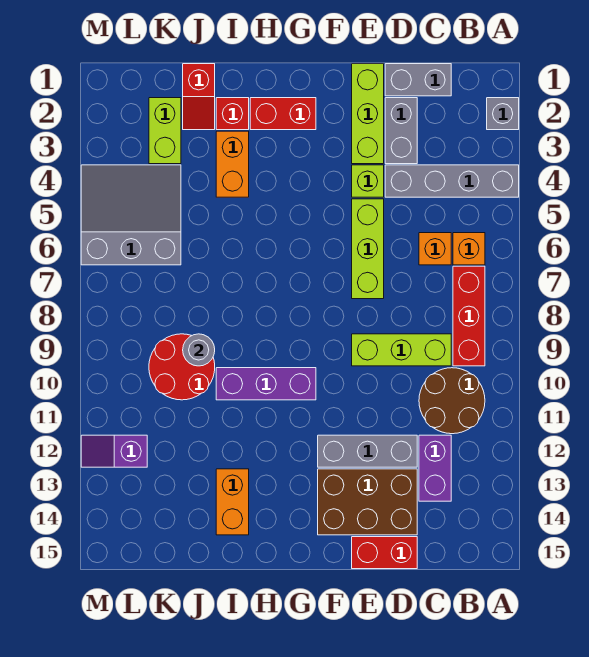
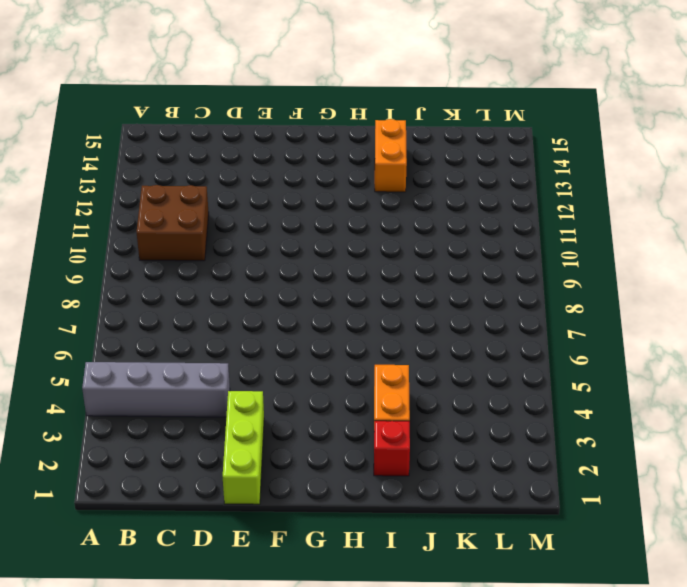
brown 2x2 brick [137,185,209,261] -> brown 2x2 round brick [419,368,485,434]
none -> grey 1x1 brick [487,98,519,130]
none -> orange 1x1 brick [453,233,485,265]
none -> red 1x3 brick [453,266,485,366]

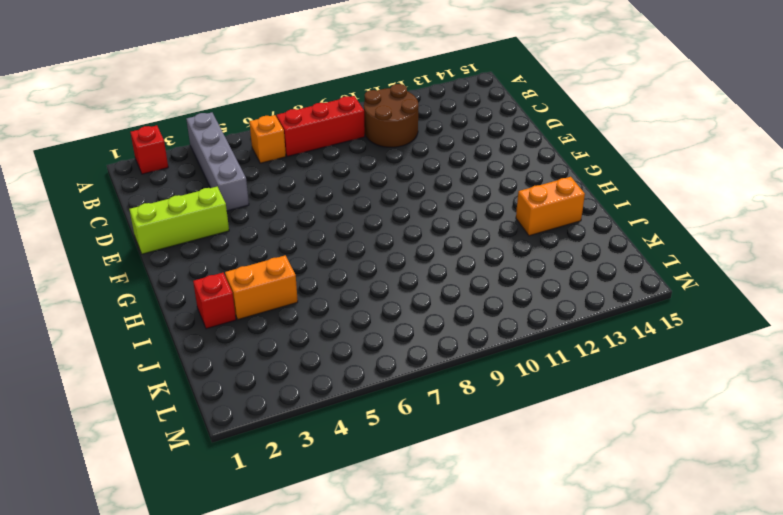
red 1x1 brick [131,125,168,174] -> grey 1x1 brick [487,98,519,130]
none -> grey 1x2 brick [385,64,451,96]
none -> orange 1x1 brick [419,233,451,265]
none -> lime 1x3 brick [352,334,451,366]

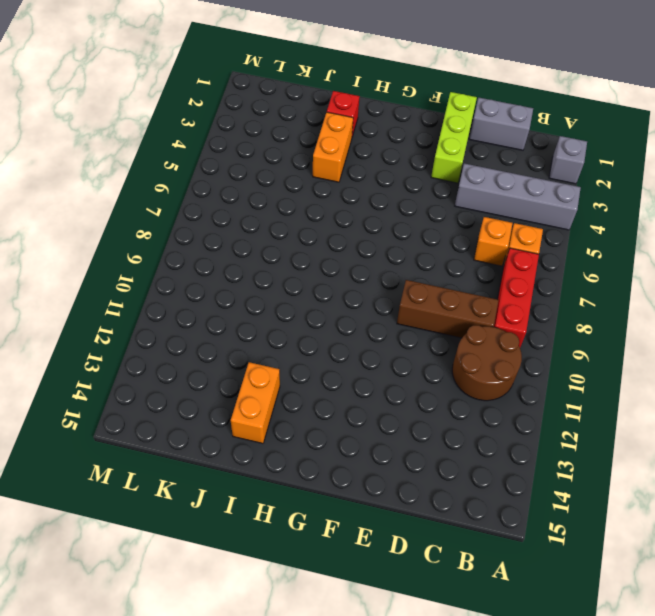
brown 1x3 brick [397,280,499,338] -> lime 1x3 brick [352,334,451,366]
none -> purple 1x2 brick [419,435,451,501]
none -> grey 1x2 brick [385,98,417,164]
none -> grey 1x3 brick [318,435,417,467]

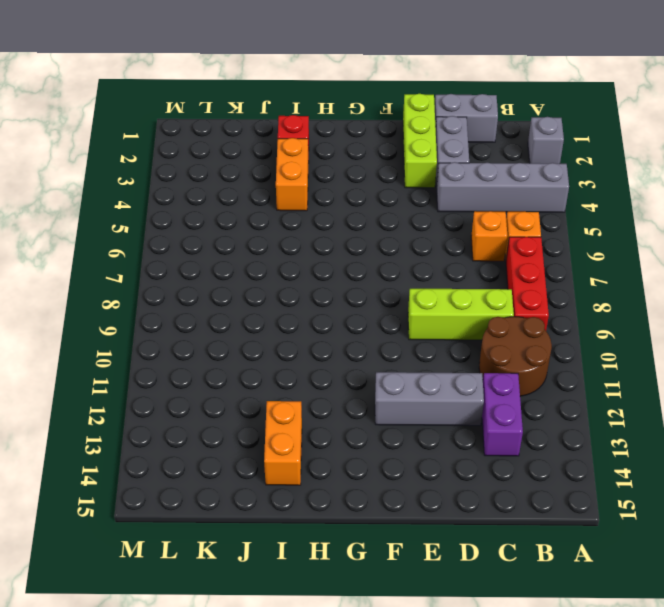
none -> brown 2x3 brick [318,469,417,535]
none -> red 1x2 brick [352,537,417,569]
none -> lime 1x1 brick [352,165,384,197]

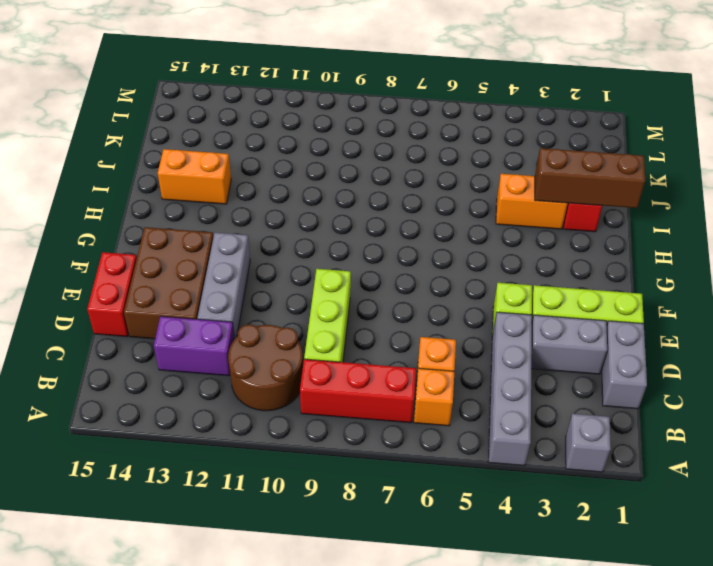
brown 1x3 brick [535,148,645,208] -> none
none -> lime 1x3 brick [352,199,384,299]
none -> red 1x2 brick [250,98,316,130]
none -> purple 1x3 brick [216,368,316,400]

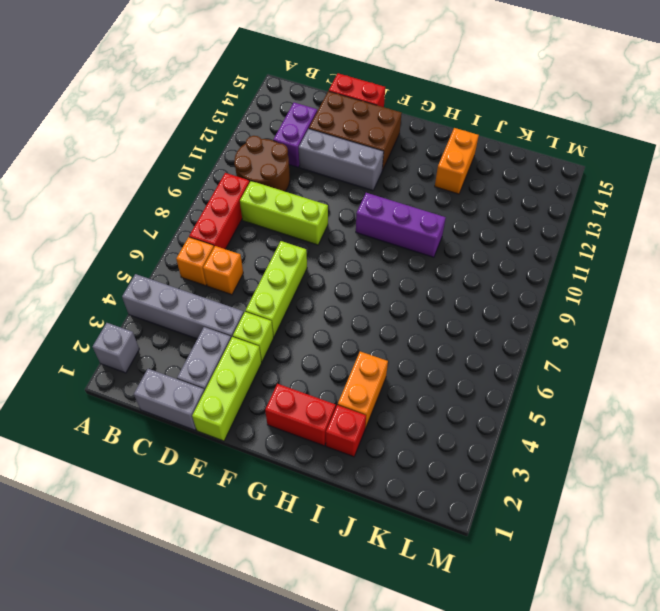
none -> red 1x2 slope [183,64,215,130]
none -> red 2x2 round brick [149,334,215,400]
none -> lime 1x2 brick [149,98,181,164]

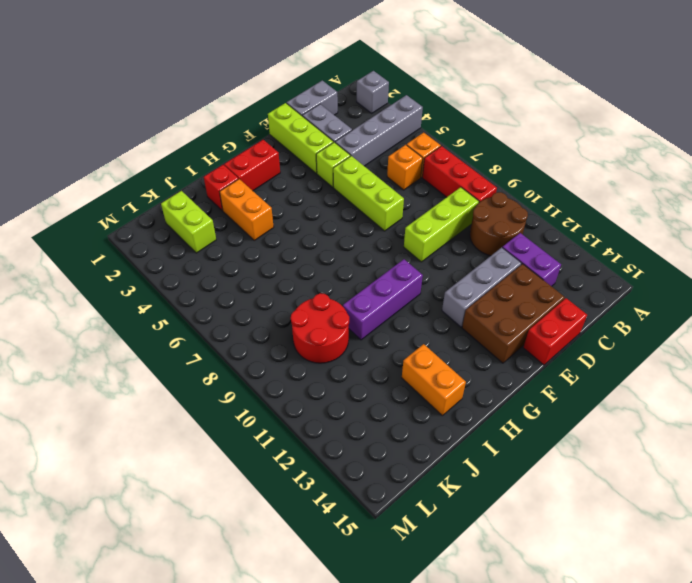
none -> red 1x2 slope [183,64,215,130]
none -> grey 3x3 slope [81,165,181,265]
none -> purple 1x2 slope [81,435,147,467]

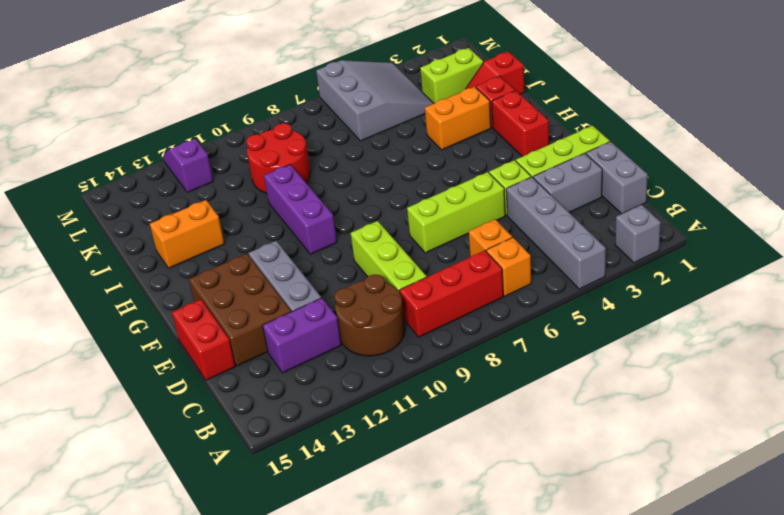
none -> grey 1x1 round brick [183,334,215,366]

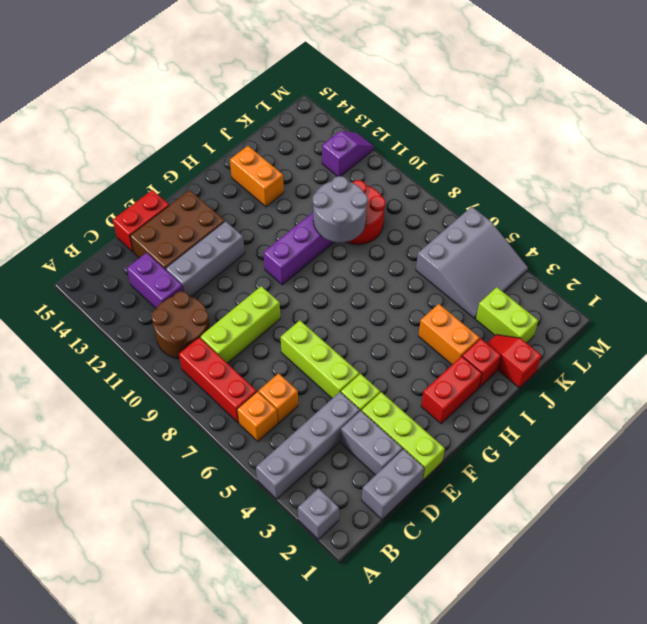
grey 2x2 round brick [313,176,368,242] -> grey 1x1 round brick [183,334,215,366]

